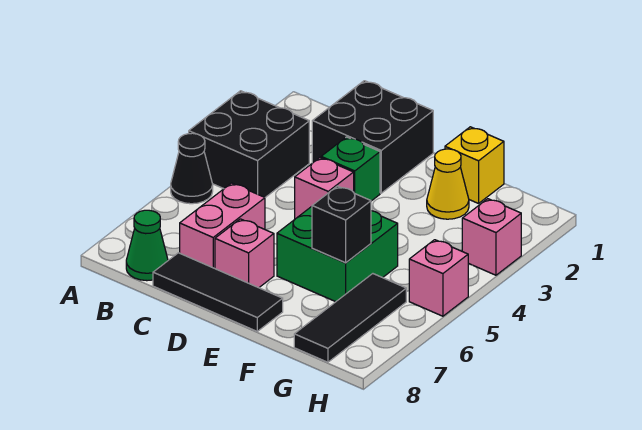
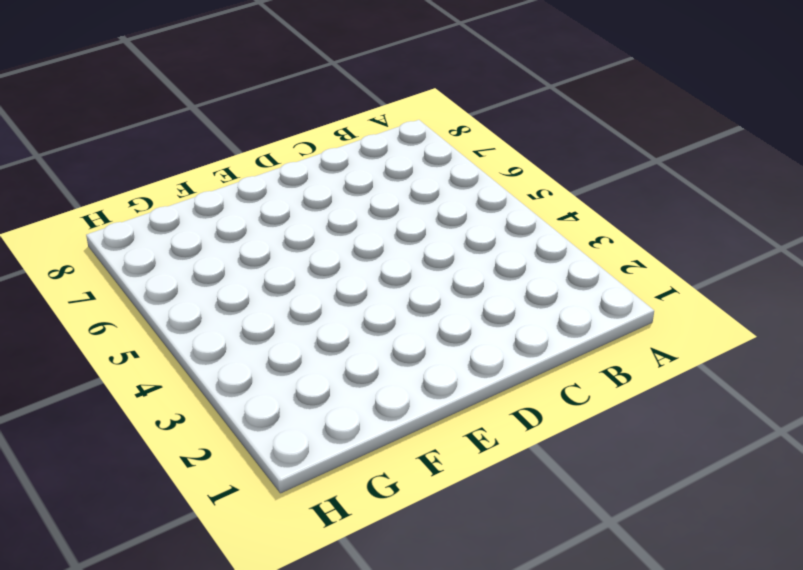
none -> black 2x2 brick [189,91,309,197]
none -> black 1x1 cone [171,133,213,204]
none -> green 1x1 cone [126,210,168,281]

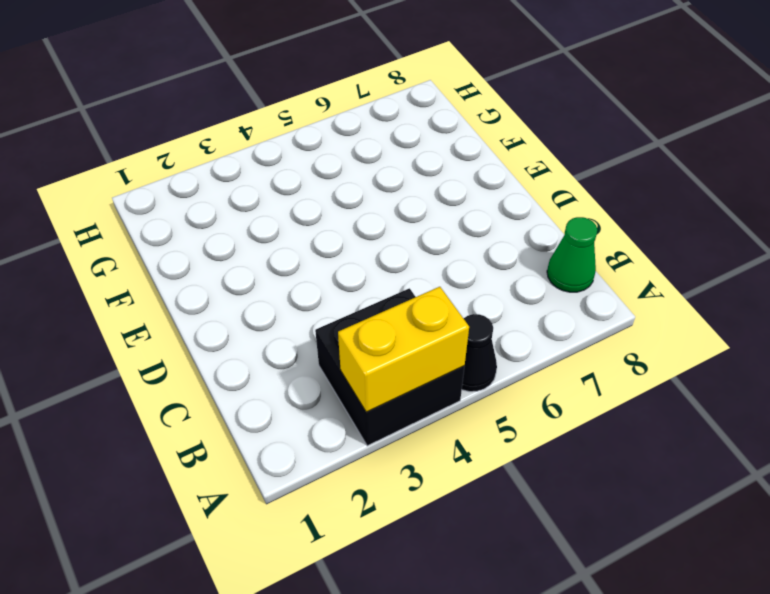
yellow 1x2 brick [338,287,469,412] -> none
none -> black 2x2 brick [312,81,433,193]
none -> pink 1x2 brick [180,183,265,268]
none -> black 1x3 tile [153,253,283,331]

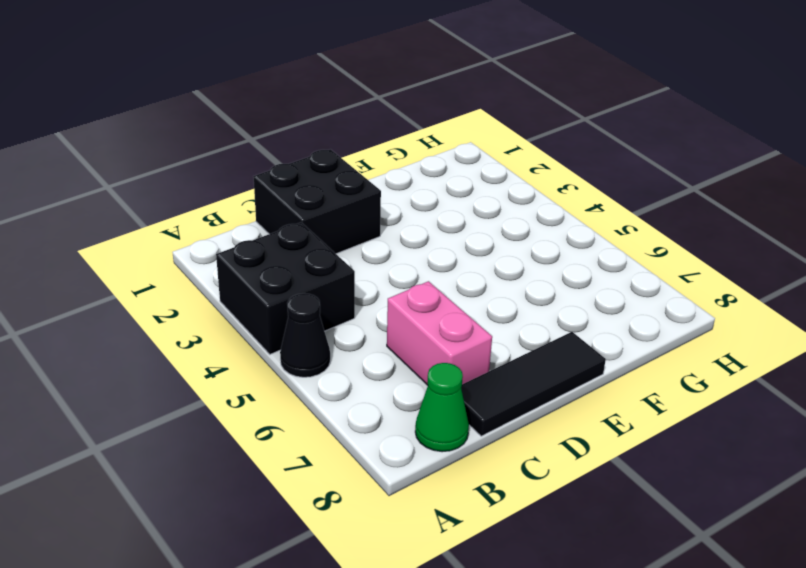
none -> green 1x1 brick [321,137,380,201]
none -> pink 1x1 brick [295,158,354,219]
none -> pink 1x1 brick [215,219,274,288]

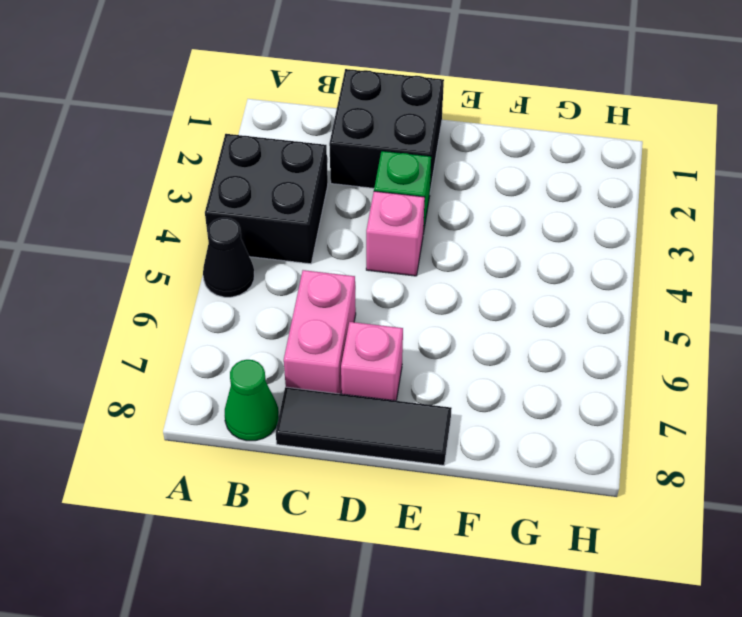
none -> green 2x2 brick [277,207,398,302]
none -> yellow 1x1 brick [445,127,504,203]
none -> yellow 1x1 cone [427,149,469,219]

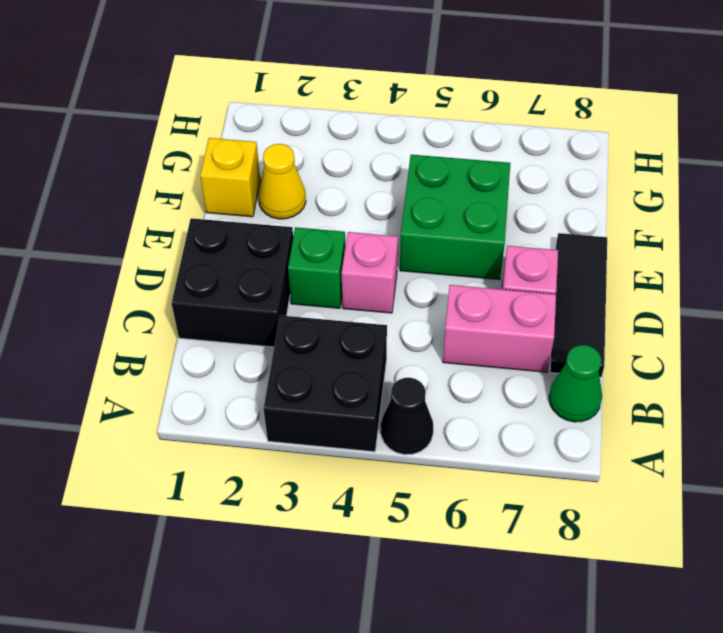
none -> black 1x3 tile [294,274,406,362]
none -> pink 1x1 brick [462,199,521,275]
none -> pink 1x1 brick [409,240,468,316]

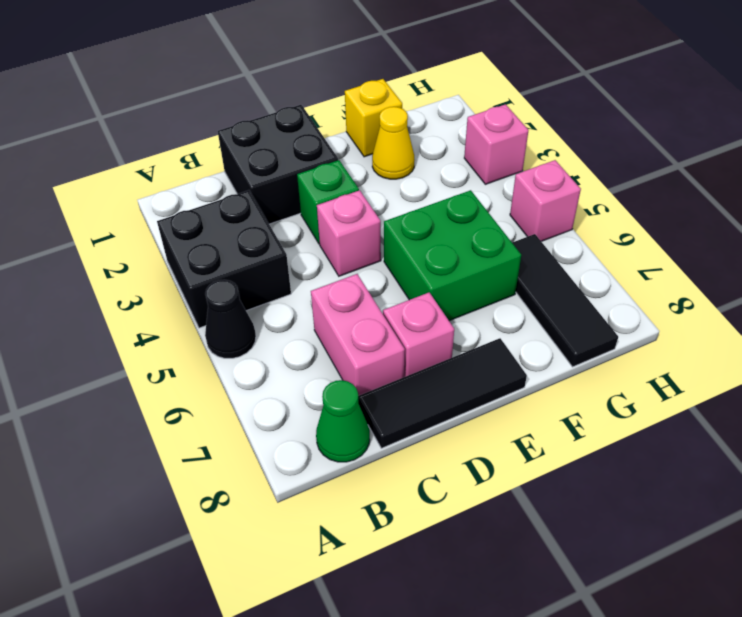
none -> black 1x1 brick [312,186,371,263]

